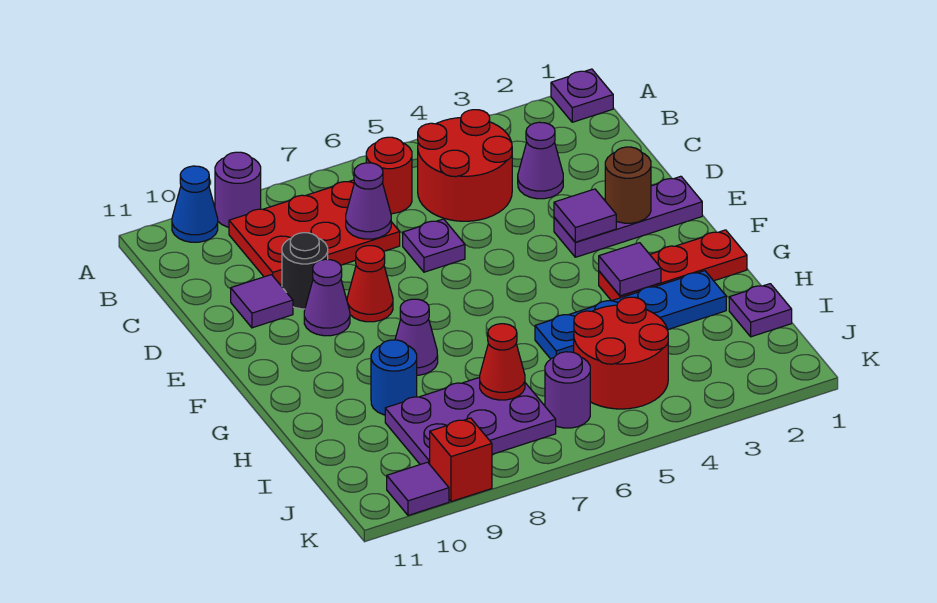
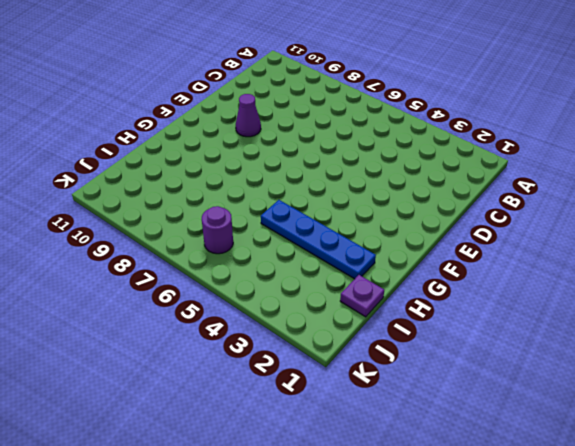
none -> purple 1x1 plate [551,69,613,122]
none -> purple 1x1 round brick [215,152,261,227]
none -> blue 1x1 cone [172,166,218,242]

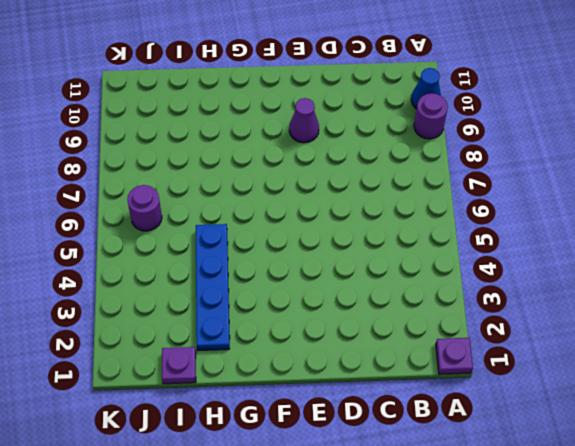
none -> red 2x2 round brick [418,110,512,221]
none -> red 1x1 round brick [366,137,412,214]
none -> red 2x3 plate [229,180,400,285]

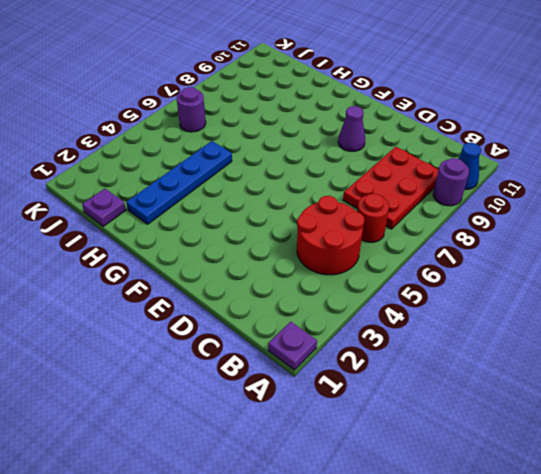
none -> purple 1x1 cone [518,122,563,199]
none -> purple 1x1 plate [403,219,465,272]
none -> black 1x1 round brick [282,233,328,309]

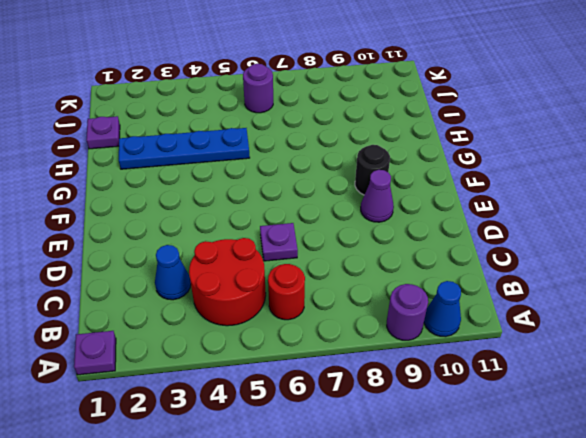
blue 1x1 cone [155,245,191,300] -> purple 1x1 cone [518,122,563,199]
black 1x1 round brick [355,145,390,195] -> black 1x1 round brick moved to [282,233,328,309]
none -> red 2x3 plate [229,180,400,285]
none -> purple 1x1 tile [231,275,293,328]
none -> purple 1x3 plate [554,176,702,257]

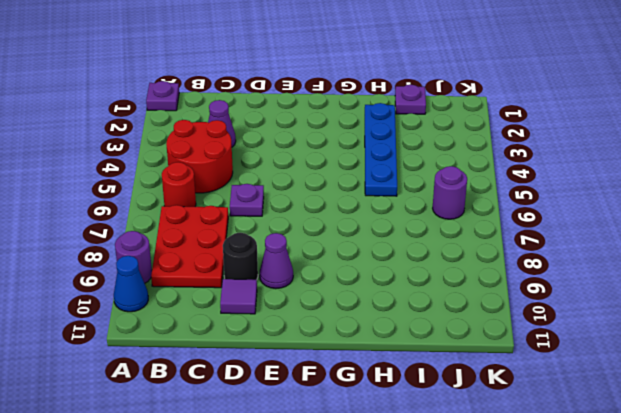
none -> purple 1x3 plate [554,176,702,257]
none -> red 1x1 cone [347,246,393,322]
none -> red 1x3 plate [599,230,747,301]

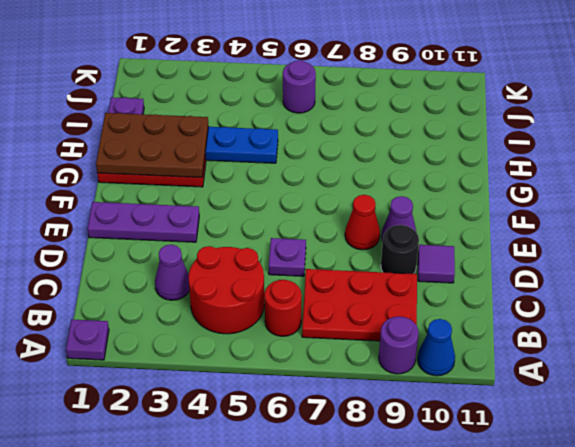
brown 2x3 plate [96,113,209,178] -> purple 1x1 tile [599,243,661,296]
none -> purple 1x1 cone [395,299,438,375]
none -> blue 1x1 round brick [371,340,417,415]
none -> red 2x2 round brick [574,297,668,409]

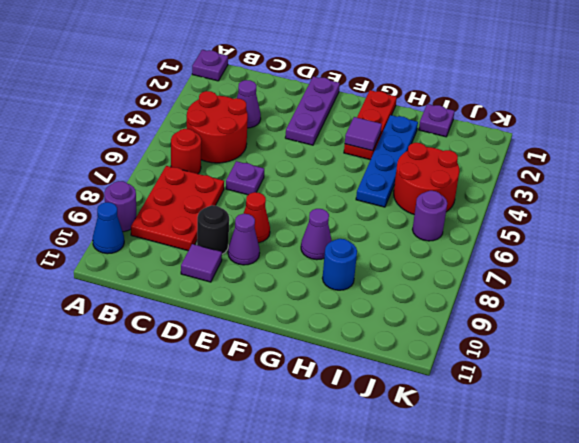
none -> purple 2x3 plate [385,377,556,464]
none -> red 1x1 brick [430,418,492,502]
none -> purple 1x1 tile [387,462,449,515]

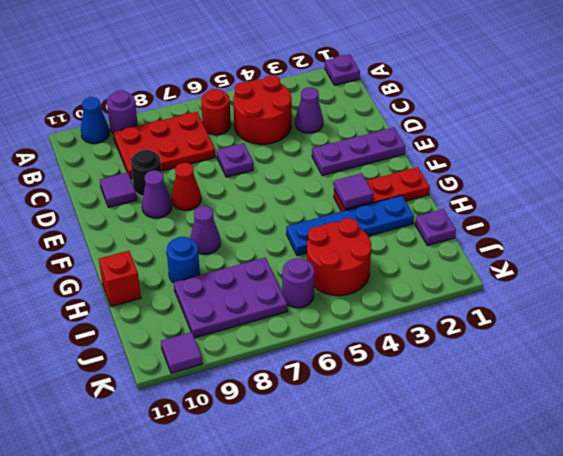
red 1x1 brick [99,251,141,306] -> red 1x1 brick moved to [430,418,492,502]
none -> purple 1x1 cone [346,163,391,239]
none -> brown 1x1 round brick [605,147,651,223]
none -> purple 1x1 tile [554,189,616,242]

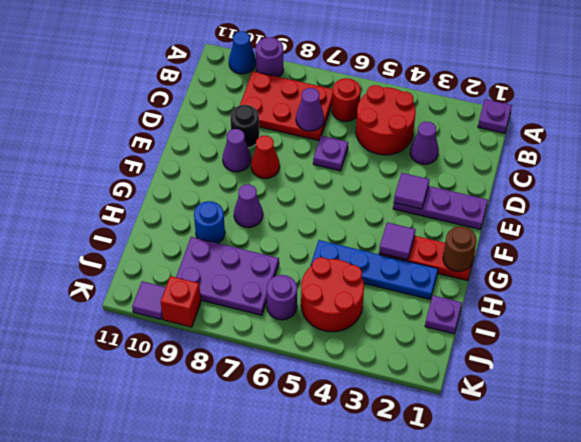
brown 1x1 round brick [443,226,476,271] -> brown 1x1 round brick moved to [605,147,651,223]
none -> purple 1x1 tile [231,275,293,328]
none -> red 1x1 cone [480,324,525,400]

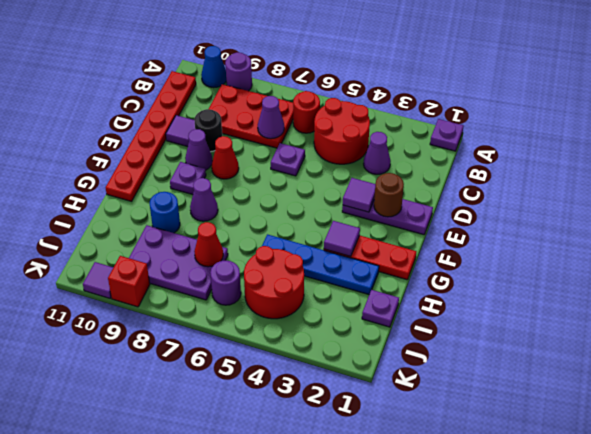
red 1x6 plate [106,71,196,201] -> none
purple 1x1 plate [170,162,206,195] -> none

